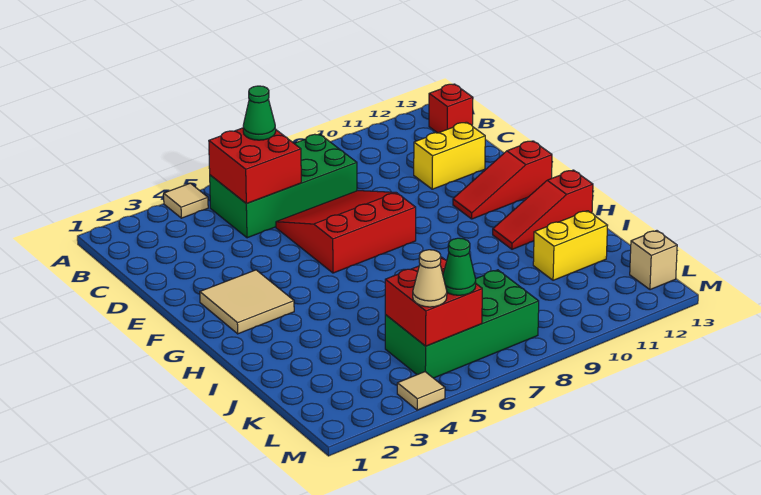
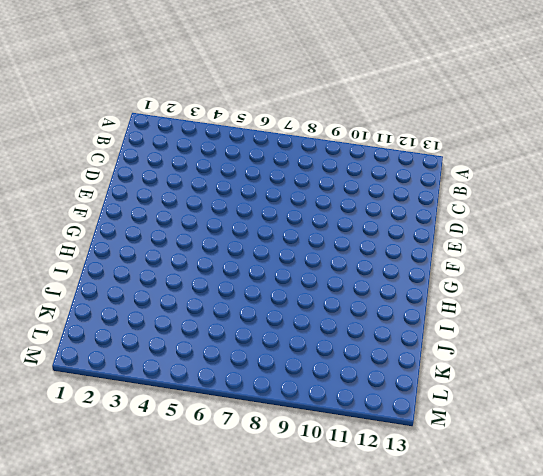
none -> tan 1x1 tile [164,183,208,218]
none -> green 2x4 brick [210,134,357,238]
none -> red 1x1 brick [429,84,473,133]

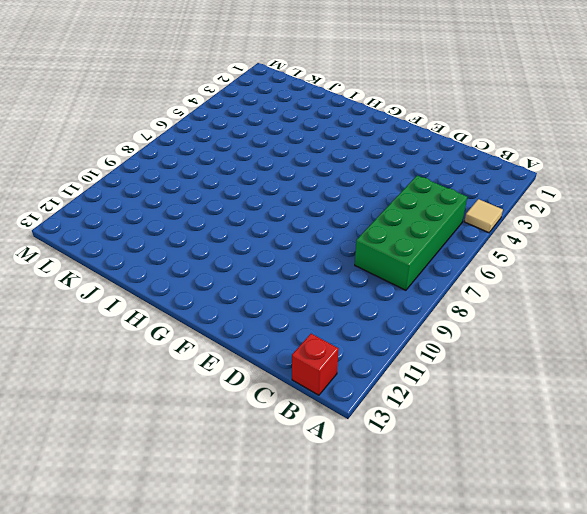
none -> red 3x3 slope [276,191,416,273]
none -> yellow 1x2 brick [414,122,485,189]
none -> tan 2x2 tile [200,270,294,334]

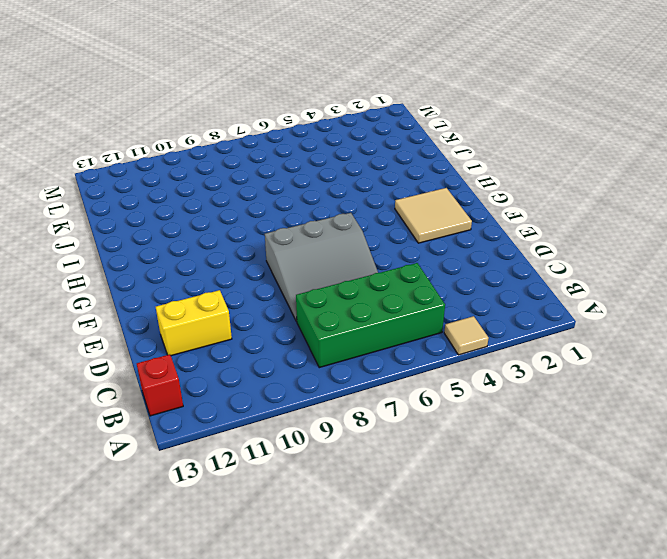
grey 3x3 slope [265,213,378,322] -> red 3x3 slope [276,191,416,273]
none -> red 1x3 slope [453,141,552,219]
none -> red 1x3 slope [493,170,593,249]
none -> yellow 1x2 brick [533,211,608,280]

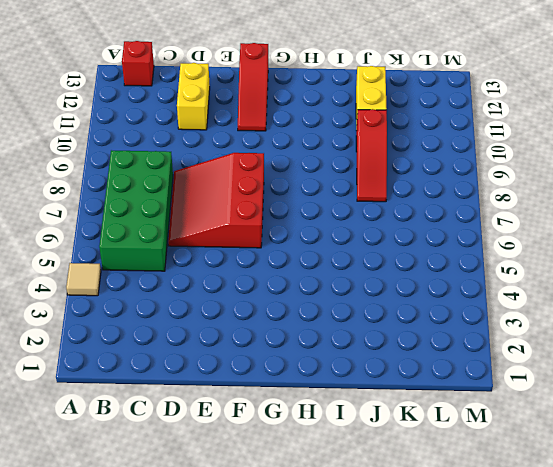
red 1x3 slope [356,109,387,202] -> red 1x3 slope moved to [493,170,593,249]
none -> tan 2x2 tile [200,270,294,334]
none -> green 2x4 brick [385,270,539,378]
none -> tan 1x1 brick [630,231,677,290]

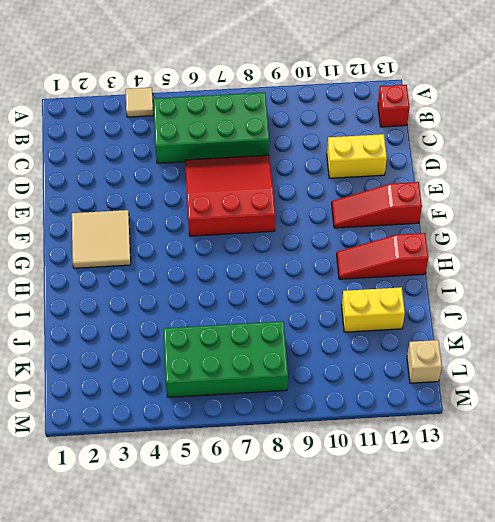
none -> tan 1x1 tile [397,372,445,410]
none -> red 2x2 brick [209,128,301,204]
none -> red 2x2 brick [385,257,482,346]

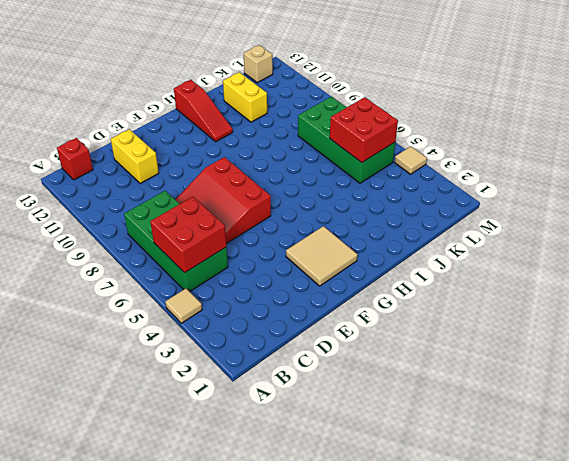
none -> red 1x3 slope [453,141,552,219]
none -> green 1x1 cone [243,86,276,140]
none -> tan 1x1 cone [413,250,447,307]

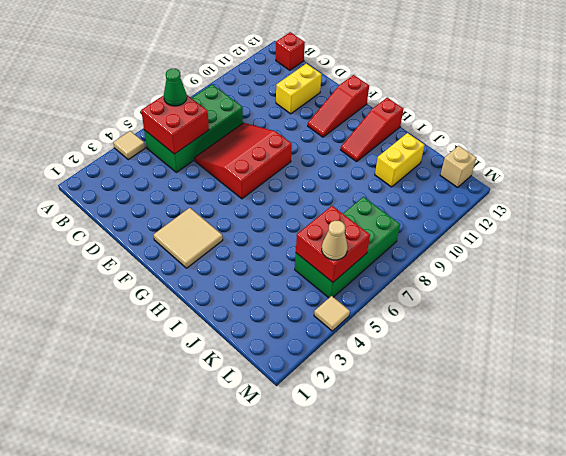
none -> green 1x1 cone [443,238,476,295]

